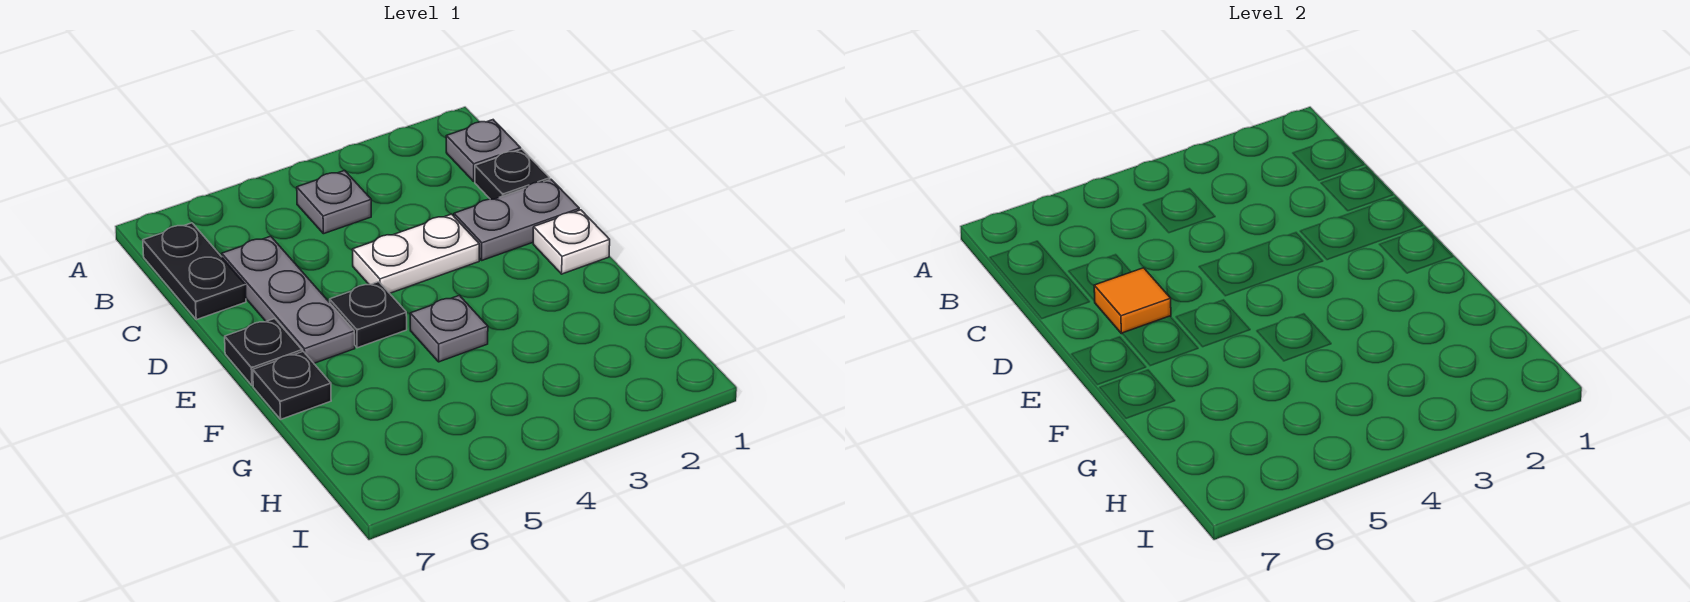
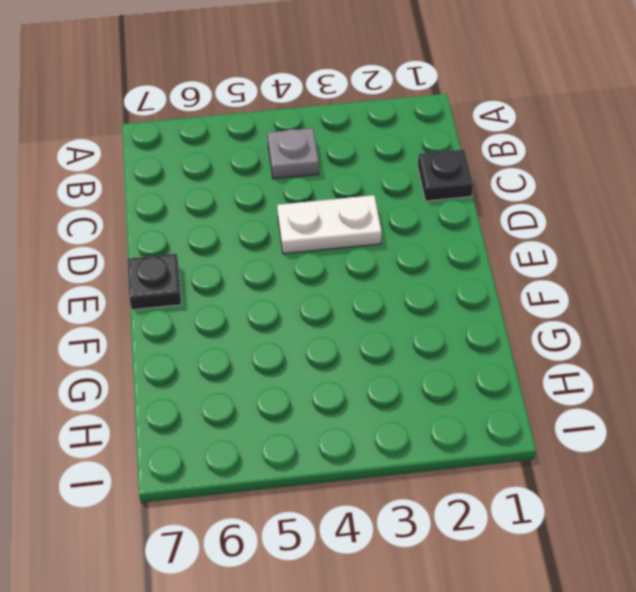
none -> grey 1x1 plate [446,120,521,181]
none -> black 1x2 plate [143,223,246,320]
none -> grey 1x3 plate [222,236,355,363]

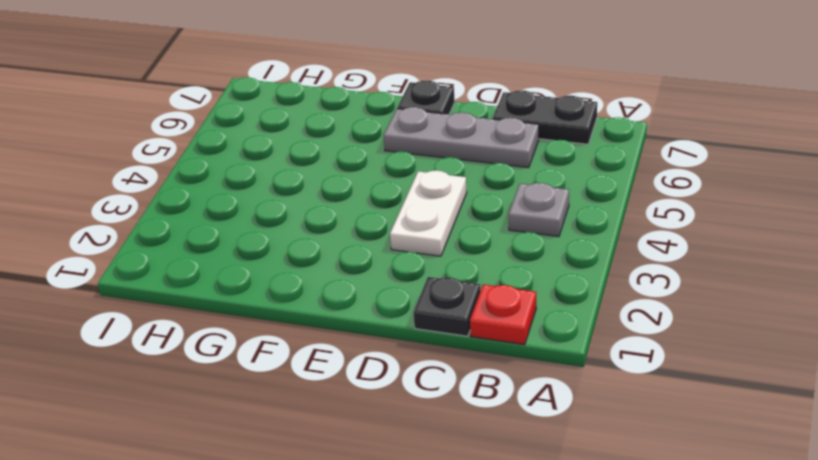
red 1x1 plate [470,284,536,345] -> grey 1x1 plate [446,120,521,181]
none -> grey 1x2 plate [454,179,579,260]
none -> white 1x1 plate [533,210,610,274]
none -> black 1x1 plate [330,282,407,348]

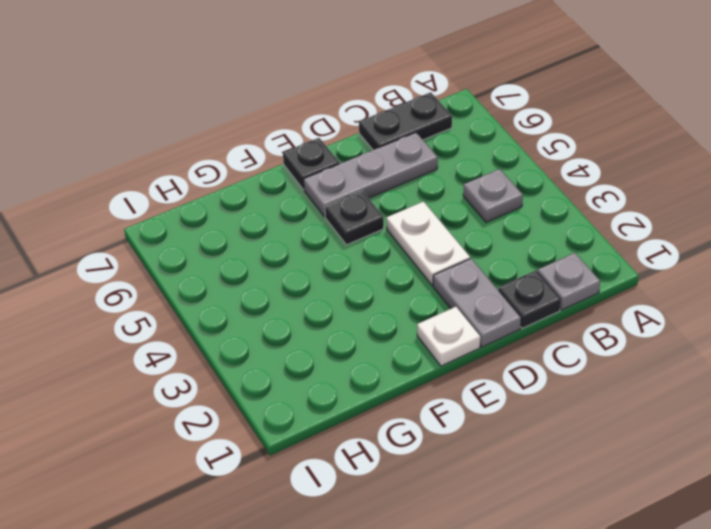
none -> grey 1x1 plate [410,295,488,362]
none -> black 1x1 plate [253,352,331,419]
none -> orange 1x1 tile [1094,268,1171,334]

